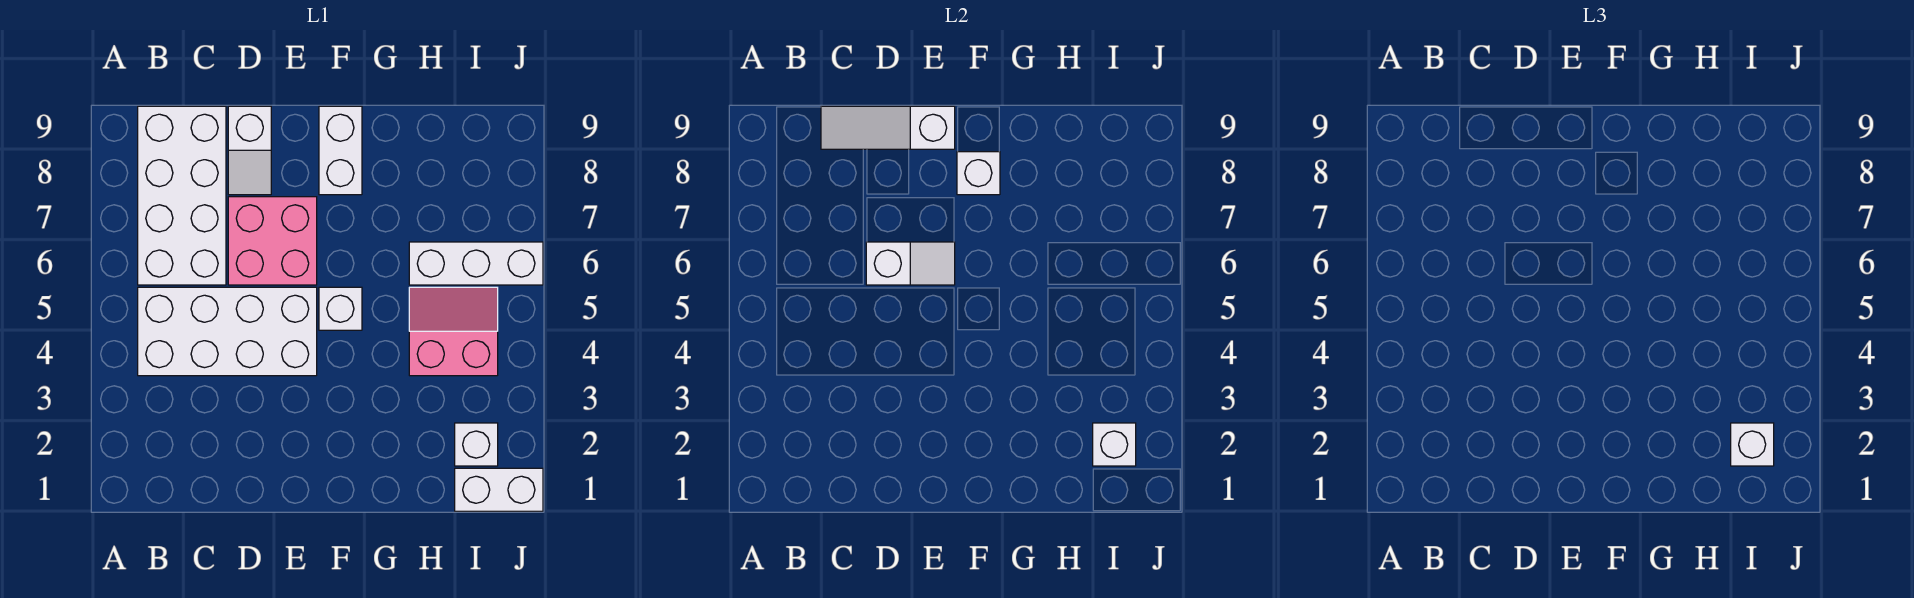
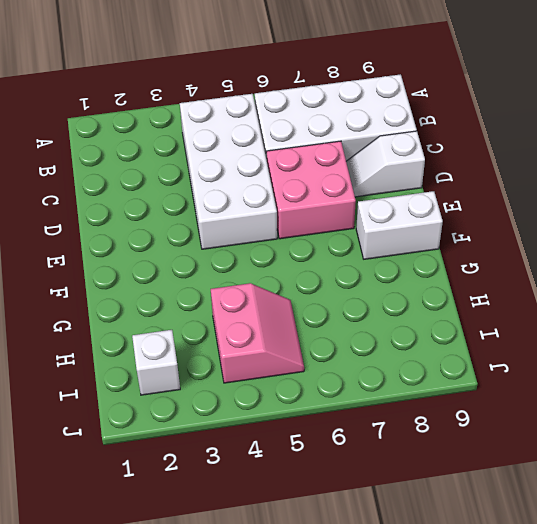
none -> white 1x1 brick [319,287,362,330]
none -> white 1x3 brick [409,242,543,285]
none -> white 1x2 brick [455,468,543,511]

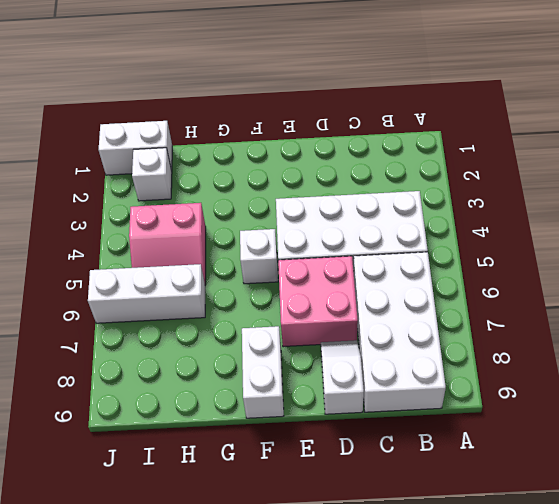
none -> white 1x3 slope [821,106,955,149]
none -> white 1x2 slope [866,242,955,285]
none -> white 1x1 brick [957,152,1000,195]

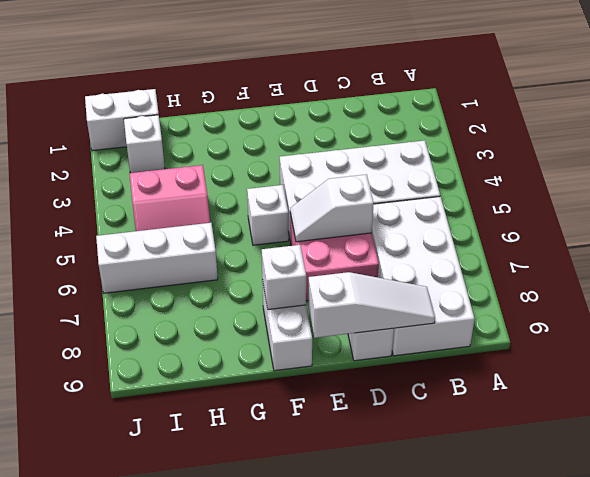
none -> white 1x1 brick [1093,423,1136,466]
none -> white 1x1 brick [1731,423,1774,466]

